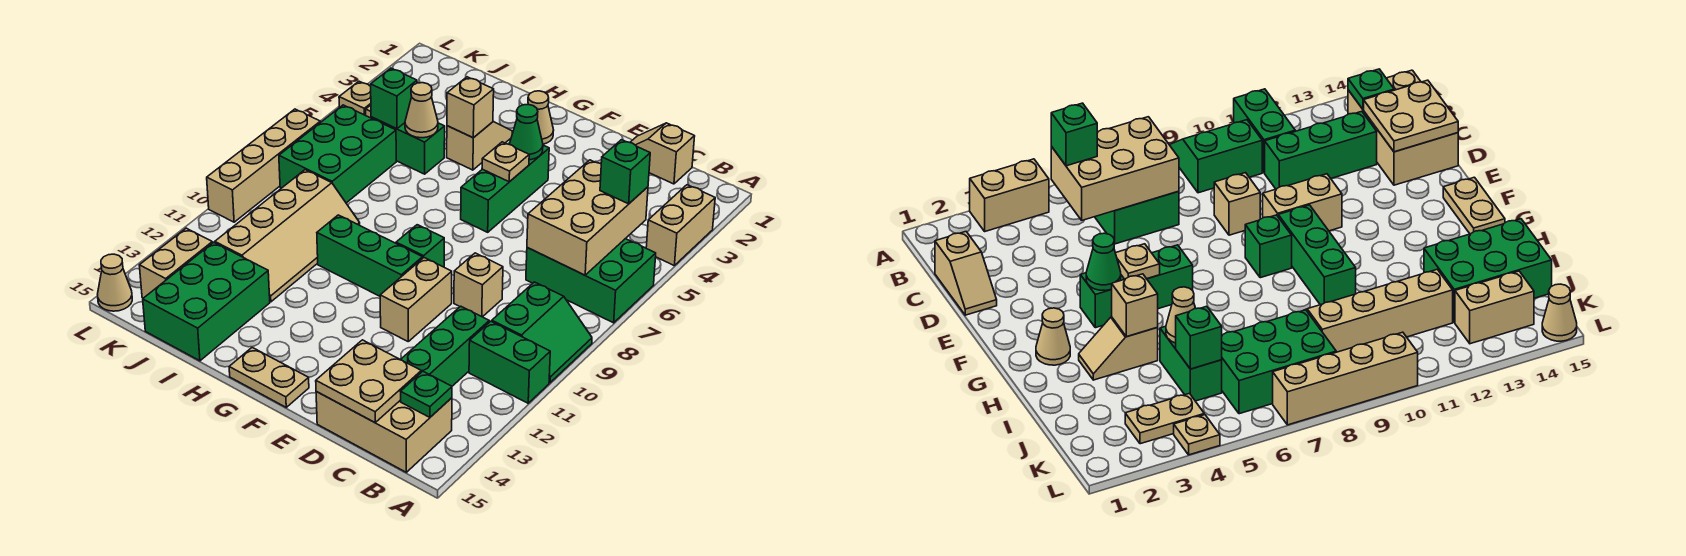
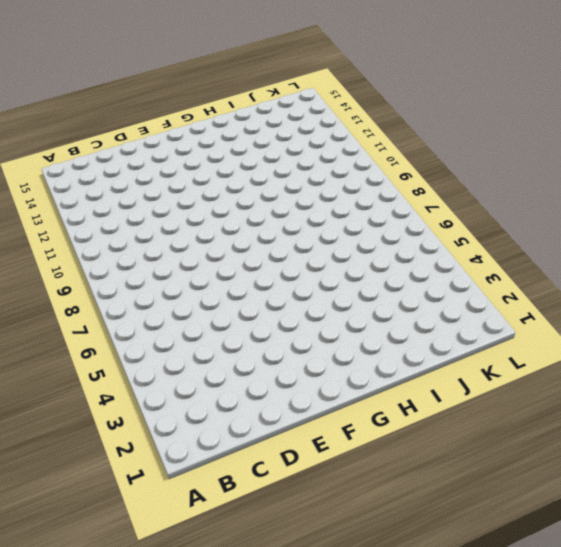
none -> tan 1x2 brick [646,185,715,265]
none -> green 2x3 brick [526,239,656,323]
none -> green 2x2 slope [492,282,592,383]
none -> green 1x2 brick [469,321,550,403]

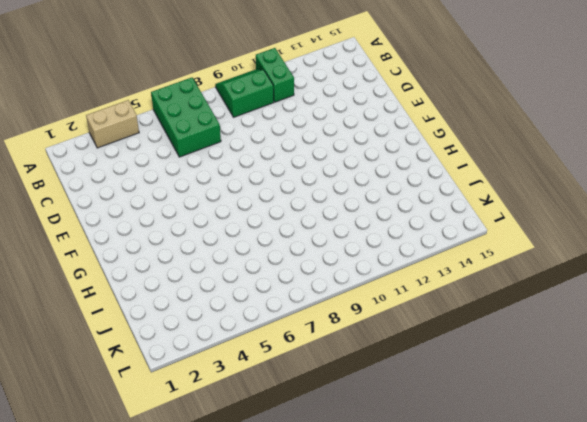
none -> tan 2x3 brick [316,392,452,472]
none -> tan 1x2 slope [630,123,695,184]
none -> green 1x3 brick [401,306,489,386]
none -> tan 1x1 brick [454,253,503,317]

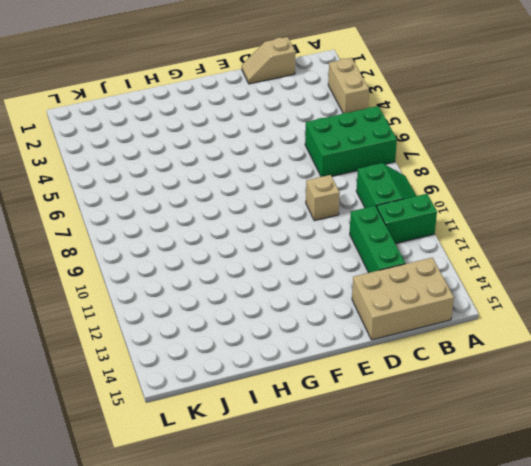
none -> tan 1x2 brick [380,258,452,341]
none -> green 1x3 brick [461,145,549,232]
none -> green 1x1 brick [396,225,444,267]
none -> green 1x3 brick [317,215,423,296]

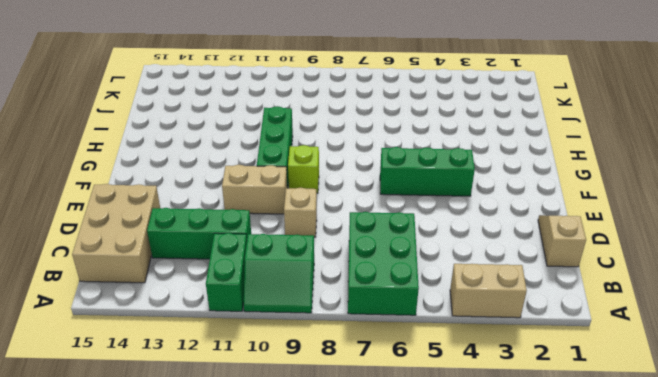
lime 1x1 brick [288,145,319,193] -> green 1x1 brick [396,225,444,267]
none -> tan 1x2 plate [229,348,309,407]
none -> tan 1x1 cone [528,91,554,144]
none -> tan 1x2 slope [447,121,512,170]
none -> green 1x2 brick [371,117,445,174]

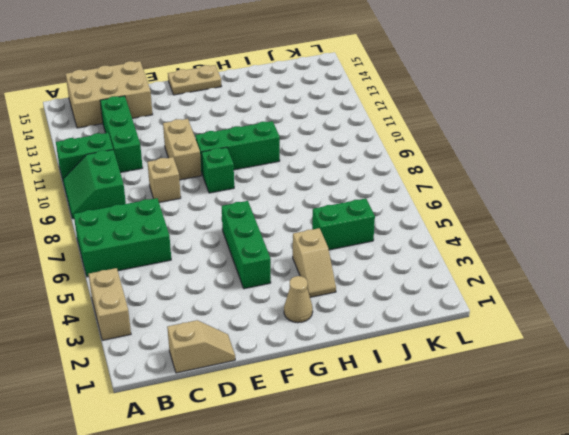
none -> tan 2x4 slope [215,170,360,302]
none -> green 2x3 brick [143,242,270,361]
none -> green 2x3 brick [279,105,396,203]
none -> tan 1x2 plate [1125,393,1204,444]

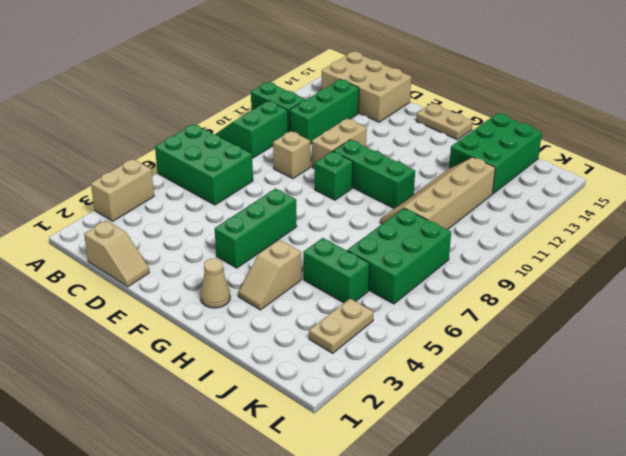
none -> tan 1x2 brick [139,228,212,298]
none -> tan 1x1 plate [339,81,371,115]
none -> tan 1x4 brick [207,109,320,222]
none -> tan 1x1 cone [98,254,132,311]

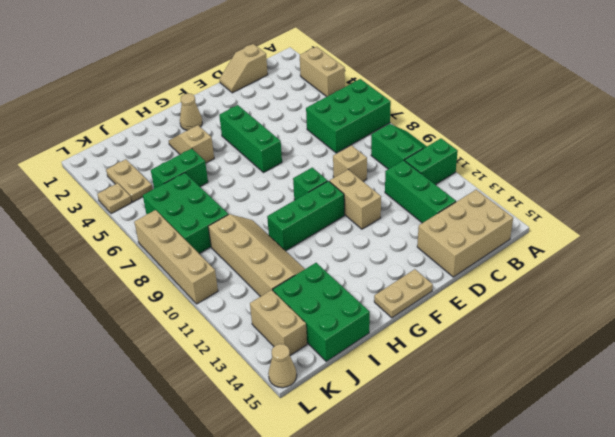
none -> tan 2x3 brick [527,160,648,275]
none -> green 1x1 plate [401,372,452,417]
none -> tan 2x2 plate [316,340,421,422]
none -> green 1x1 cone [510,104,543,160]

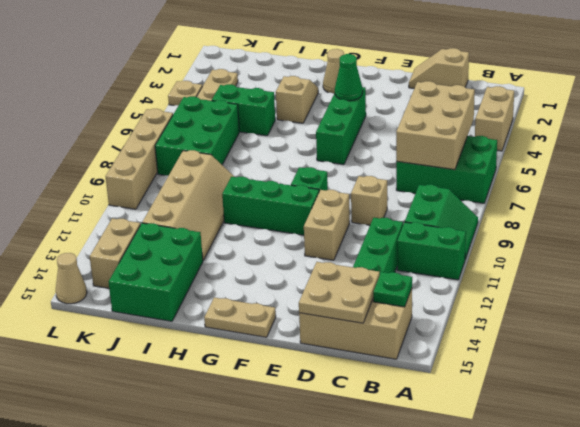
none -> tan 1x1 plate [482,142,529,182]
none -> tan 1x1 brick [447,77,494,138]
none -> tan 1x1 cone [405,83,438,138]
none -> green 1x1 brick [371,68,417,129]

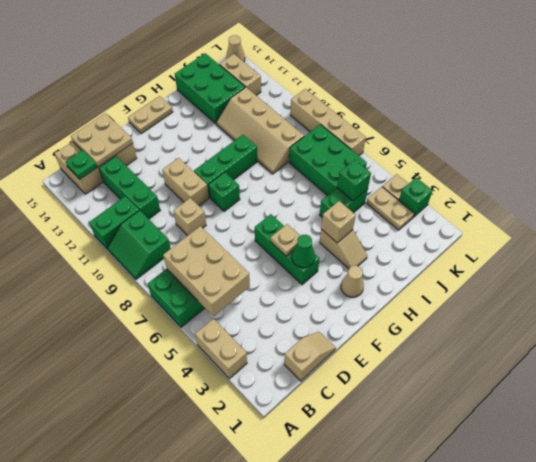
green 1x1 brick [399,178,433,217] -> green 1x1 brick moved to [600,140,650,204]
none -> tan 1x1 cone [405,83,438,138]

